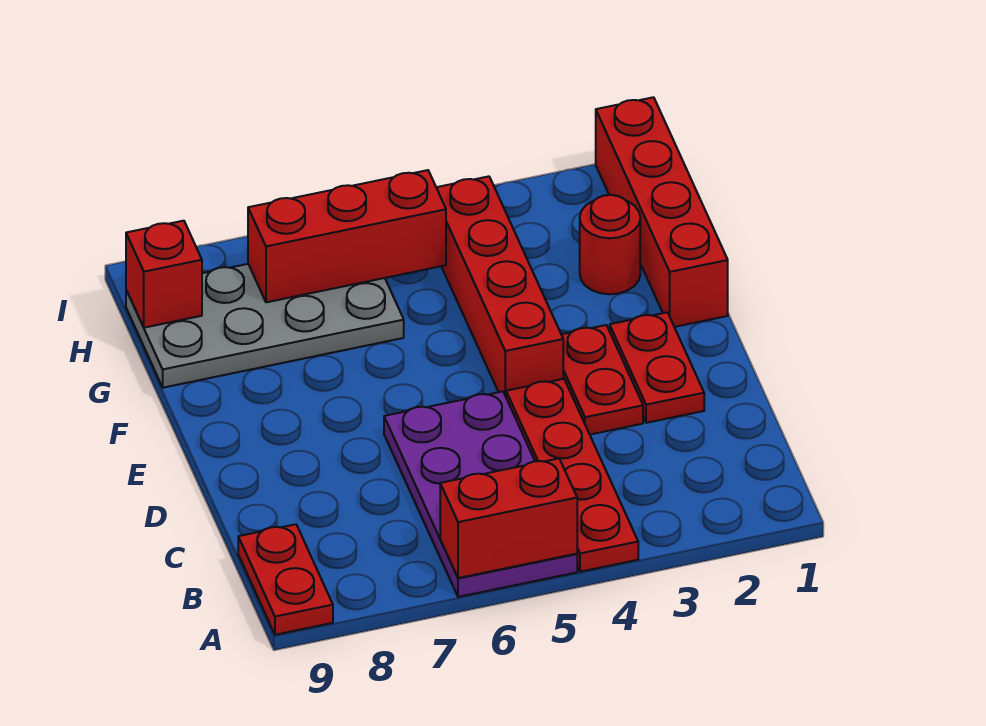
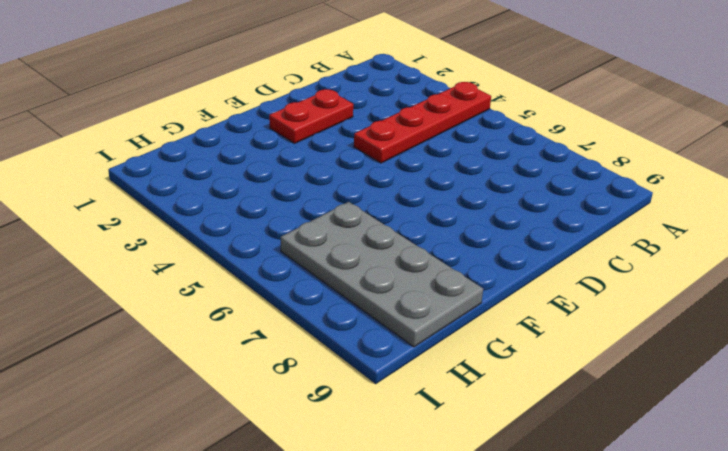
none -> purple 2x4 plate [384,391,577,597]
none -> red 1x2 plate [238,524,333,635]
none -> red 1x2 plate [561,325,643,434]

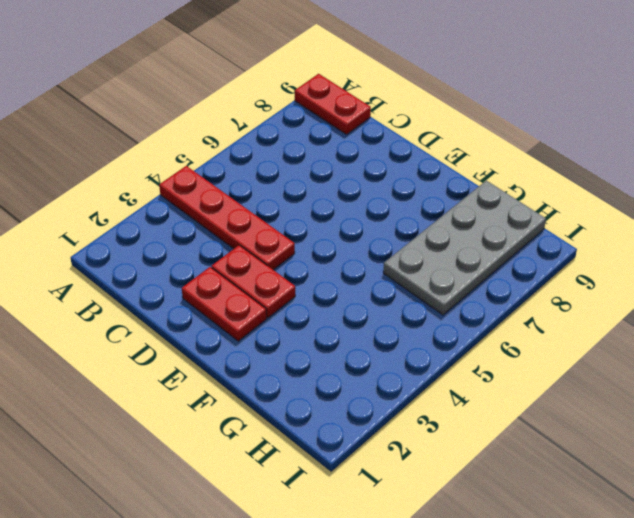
none -> purple 2x4 plate [384,391,577,597]
none -> red 1x4 brick [436,176,563,396]
none -> red 1x4 brick [596,97,728,327]

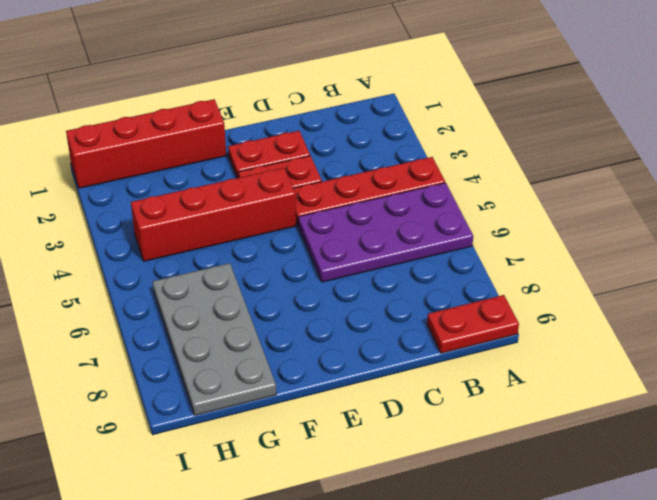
none -> red 1x1 round brick [580,195,640,294]
none -> red 1x2 brick [440,458,577,578]
none -> red 1x3 brick [248,170,446,302]

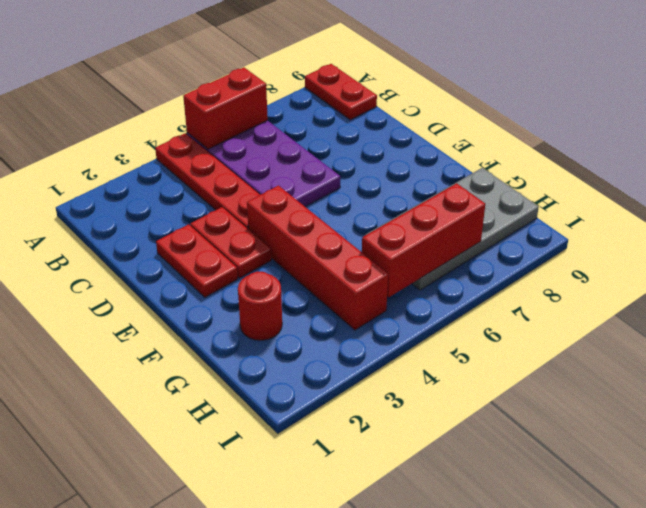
none -> red 1x4 brick [596,97,728,327]
none -> red 1x1 brick [126,221,202,328]

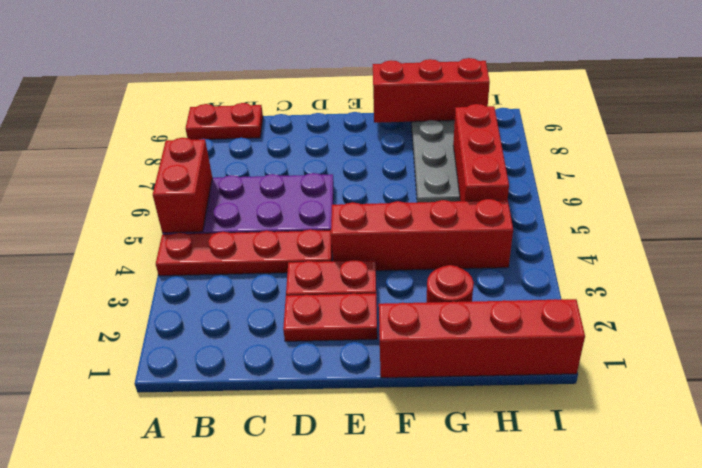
red 1x3 brick [373,58,490,123] -> red 1x1 brick [126,221,202,328]

